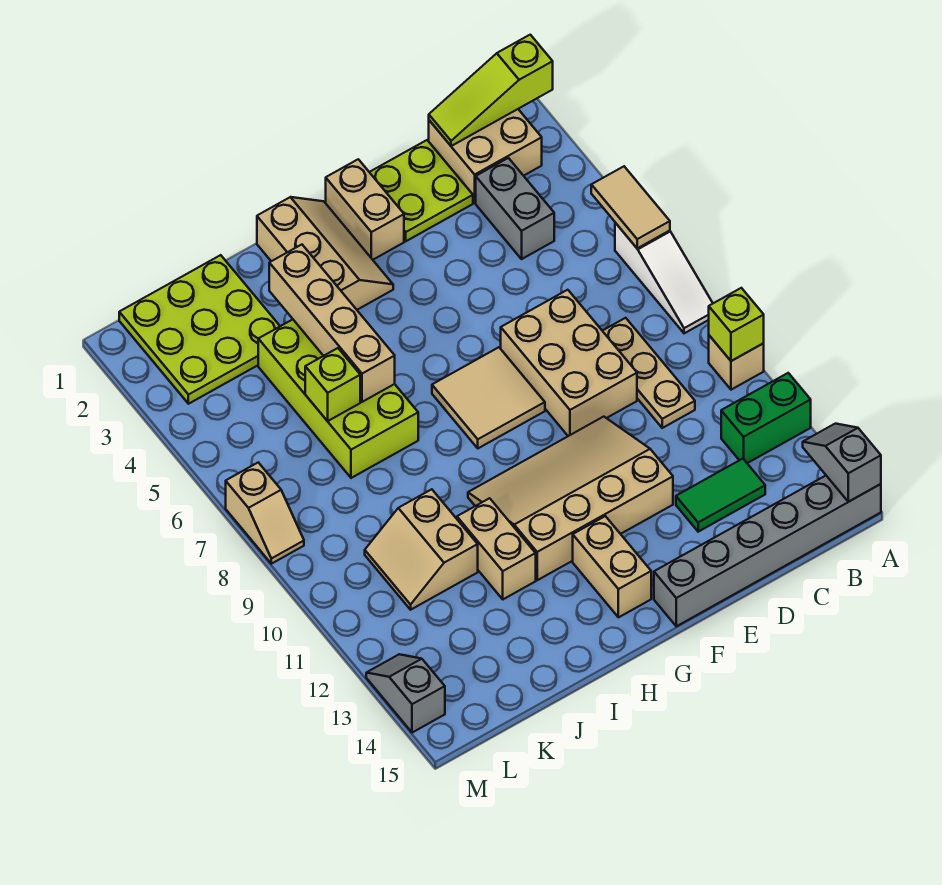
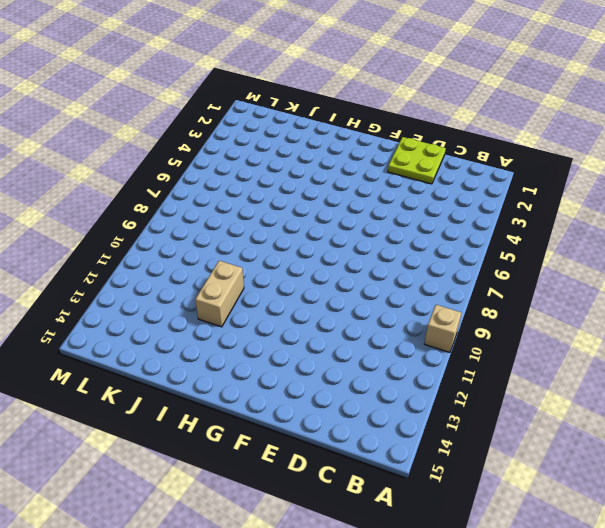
none -> white 1x3 slope [615,223,713,333]
none -> green 1x2 brick [721,373,811,463]
none -> grey 1x6 brick [654,476,881,626]

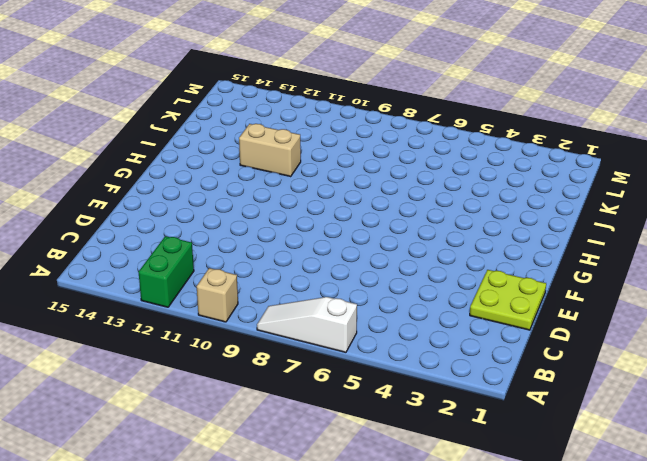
none -> grey 1x6 brick [654,476,881,626]
none -> tan 2x2 brick [429,109,542,203]
none -> grey 1x2 brick [476,158,554,259]

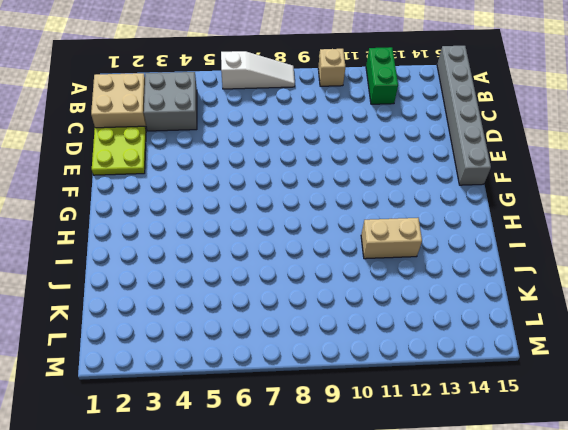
grey 2x2 brick [144,72,197,131] -> grey 1x2 brick [476,158,554,259]
none -> tan 1x3 plate [603,318,695,428]
none -> green 1x2 tile [676,459,765,532]
none -> tan 2x3 brick [501,290,637,436]

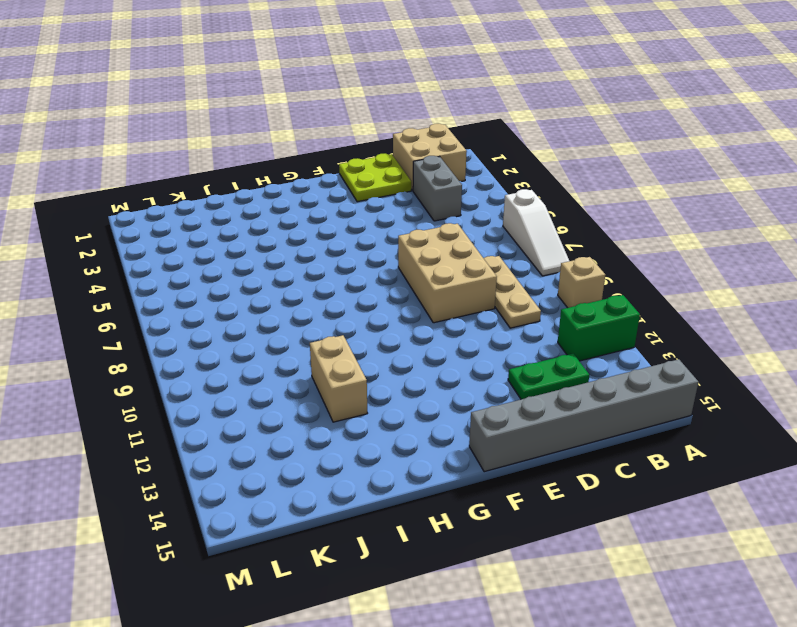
green 1x2 plate [508,354,589,399] -> green 1x2 tile [676,459,765,532]
none -> tan 3x4 slope [468,417,673,580]
none -> tan 1x2 brick [326,159,404,260]
none -> tan 2x2 tile [432,347,545,448]

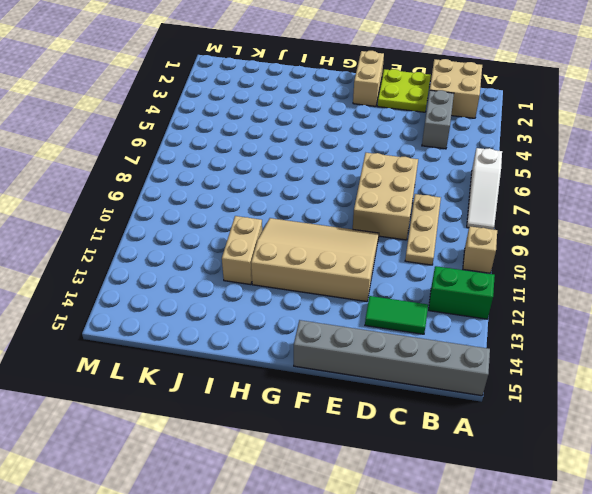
none -> tan 2x2 tile [432,347,545,448]
none -> tan 2x3 slope [257,197,393,310]
none -> tan 1x2 brick [573,516,651,617]

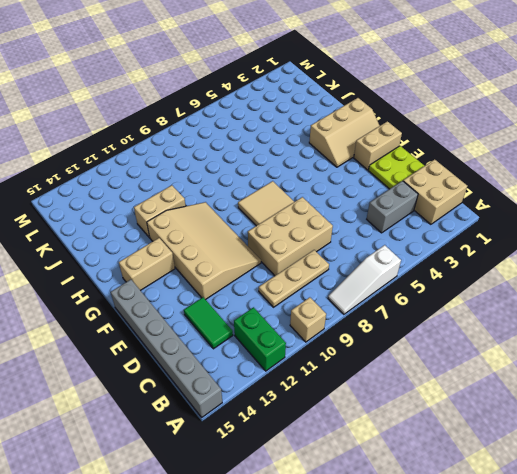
none -> lime 2x4 brick [258,320,418,478]
none -> lime 3x3 plate [119,255,280,404]
none -> tan 2x2 slope [365,489,478,610]

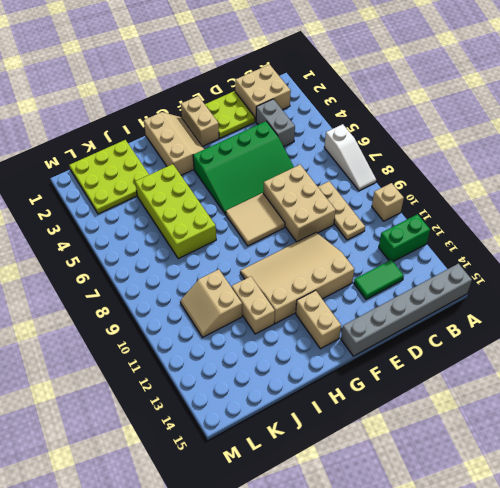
green 3x4 slope [193,121,294,214] -> none
none -> tan 1x2 slope [226,463,304,564]
none -> grey 1x2 slope [366,654,445,733]
none -> lime 1x3 slope [429,35,553,146]

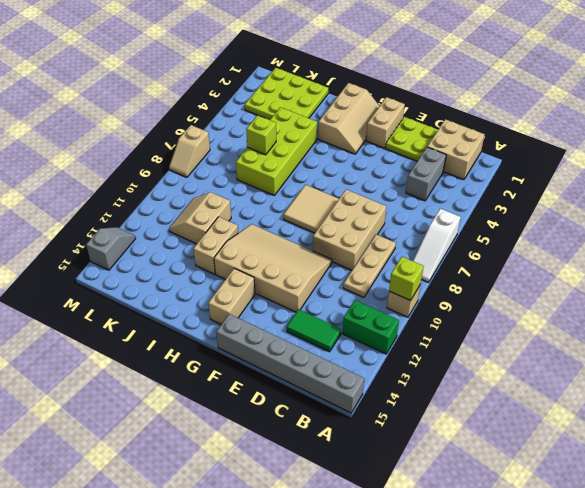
none -> lime 1x3 slope [429,35,553,146]
none -> tan 1x2 tile [591,167,670,248]
none -> grey 1x2 slope [803,424,881,502]

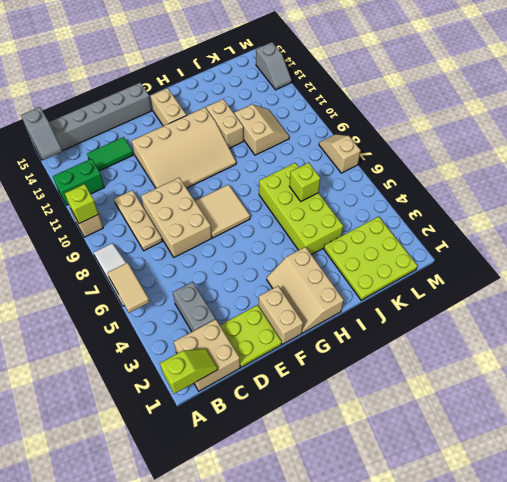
lime 1x2 slope [160,348,218,394] -> lime 1x3 slope [429,35,553,146]
none -> tan 1x4 brick [269,245,395,402]

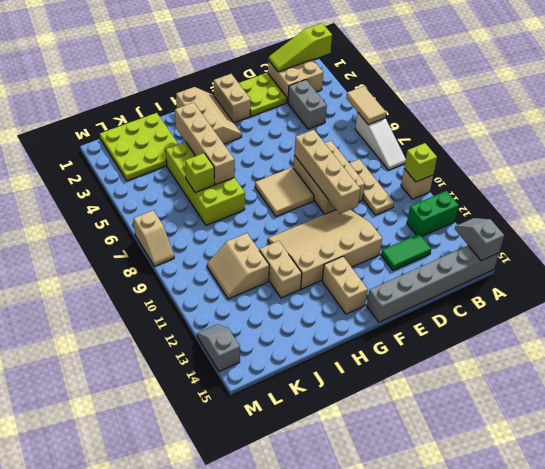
tan 1x4 brick [294,130,360,214] -> none

